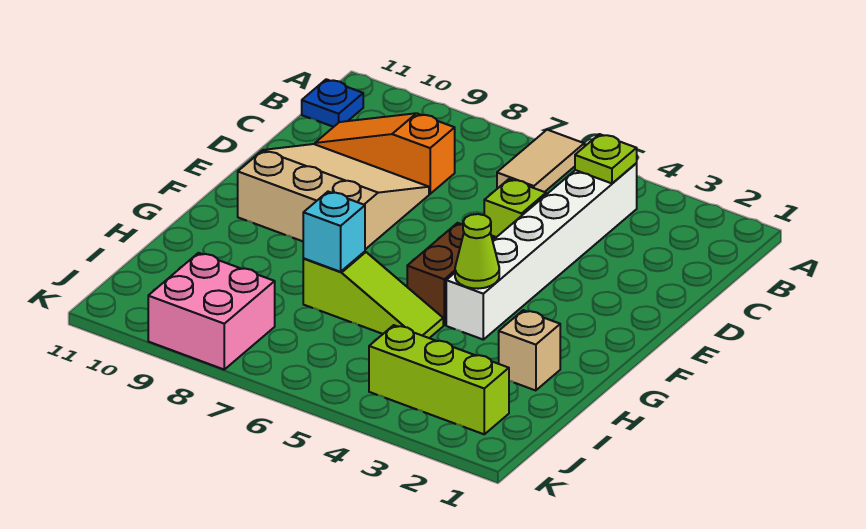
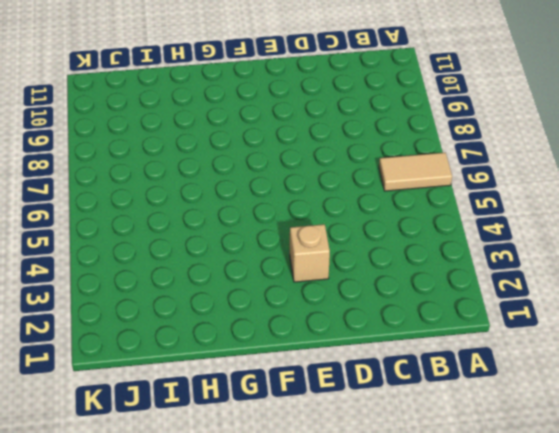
tan 1x1 brick [290,224,330,282] -> tan 1x1 brick moved to [499,310,560,391]
none -> white 1x6 brick [446,164,637,340]
none -> blue 1x1 plate [302,79,363,127]
none -> orange 1x3 slope [315,113,455,194]

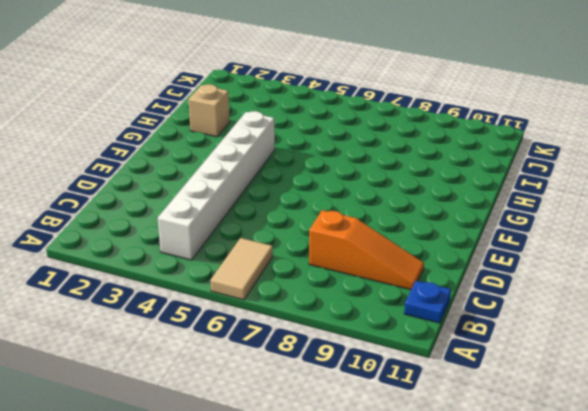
none -> lime 1x1 brick [484,179,546,238]
none -> tan 3x3 slope [238,144,429,249]
none -> brown 1x2 brick [407,223,495,325]

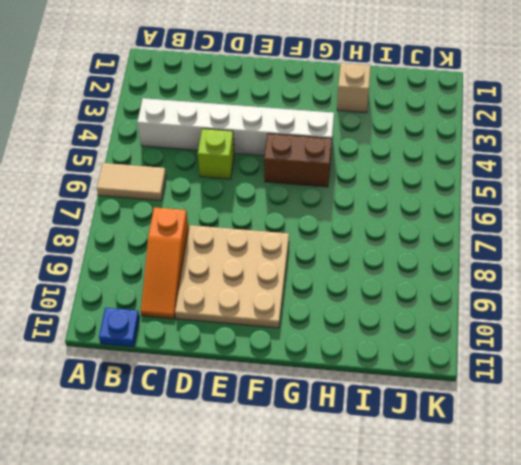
tan 3x3 plate [175,225,289,328] -> tan 3x3 slope [238,144,429,249]
none -> lime 1x3 slope [303,252,443,338]
none -> lime 1x3 brick [369,325,509,434]
none -> pink 2x2 brick [148,253,275,369]

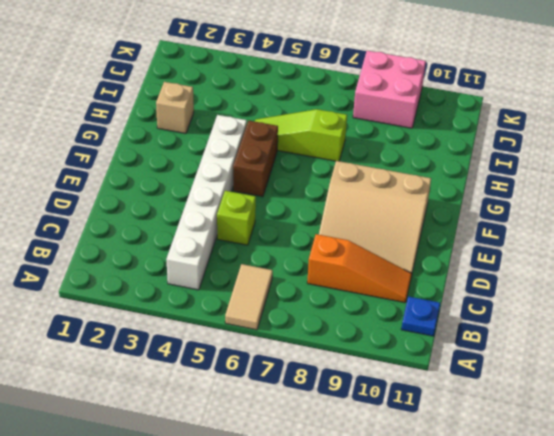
none -> lime 1x3 brick [369,325,509,434]
none -> lime 1x1 plate [575,134,637,183]
none -> lime 1x1 cone [455,214,499,289]

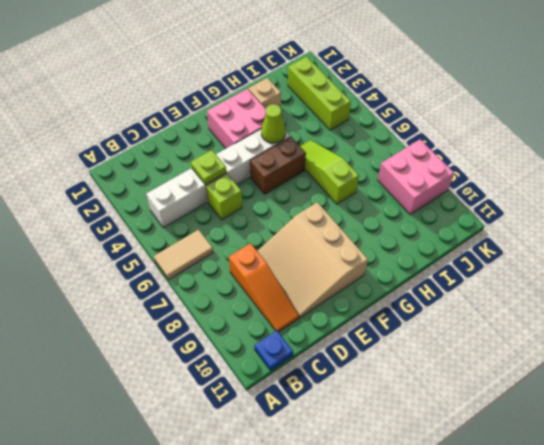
lime 1x1 plate [191,150,226,185] -> lime 1x1 plate moved to [575,134,637,183]
pink 2x2 brick [207,89,266,148] -> none
none -> cyan 1x1 brick [303,192,365,272]

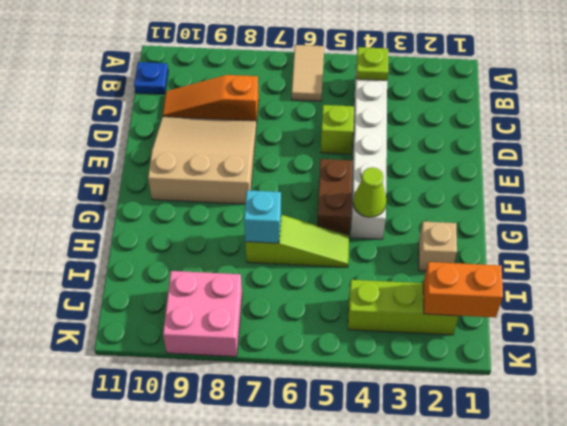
orange 1x2 brick [423,262,503,318] -> none

